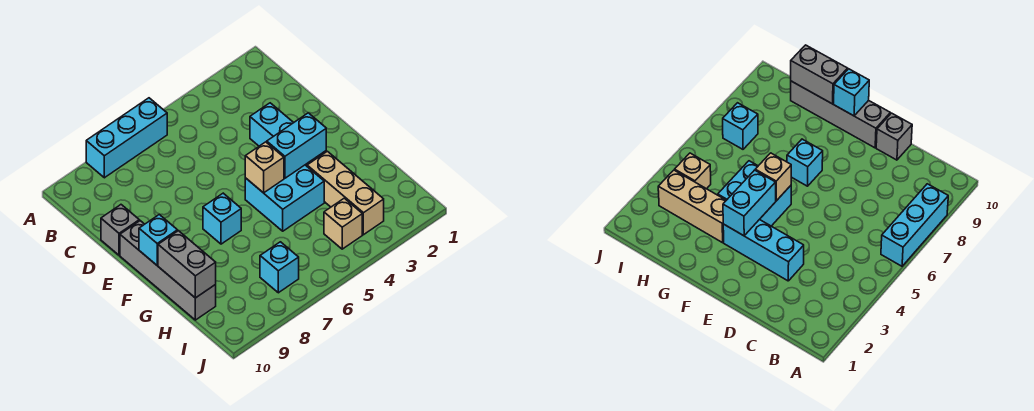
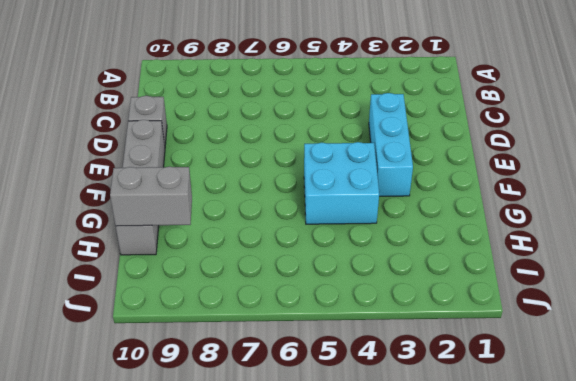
grey 1x2 brick [110,166,192,226] -> grey 1x2 brick turned to [158,231,216,298]
none -> cyan 1x3 brick [86,98,167,178]
none -> cyan 1x1 brick [203,193,241,244]
none -> tan 1x3 brick [307,151,384,235]

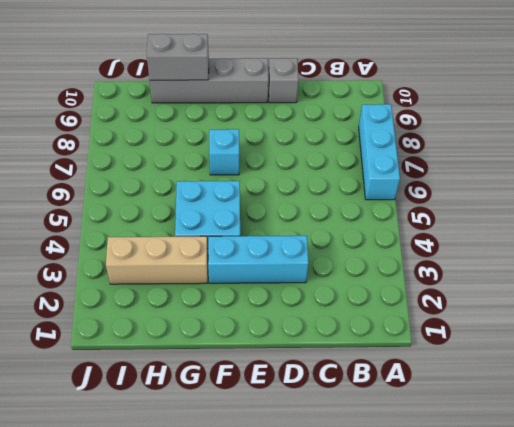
none -> tan 1x1 brick [324,198,362,249]
none -> cyan 1x1 brick [260,242,299,293]
none -> cyan 1x2 brick [267,113,326,178]

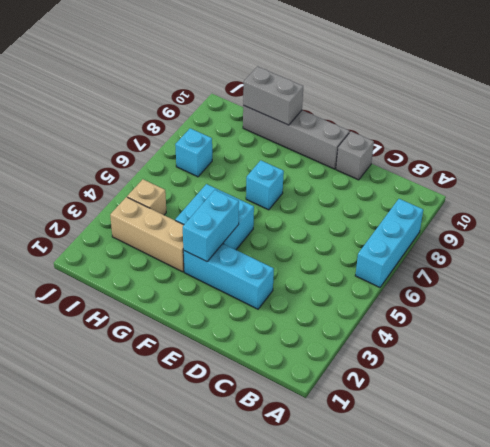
none -> tan 1x1 brick [245,142,284,193]
none -> cyan 1x1 brick [139,215,177,265]

